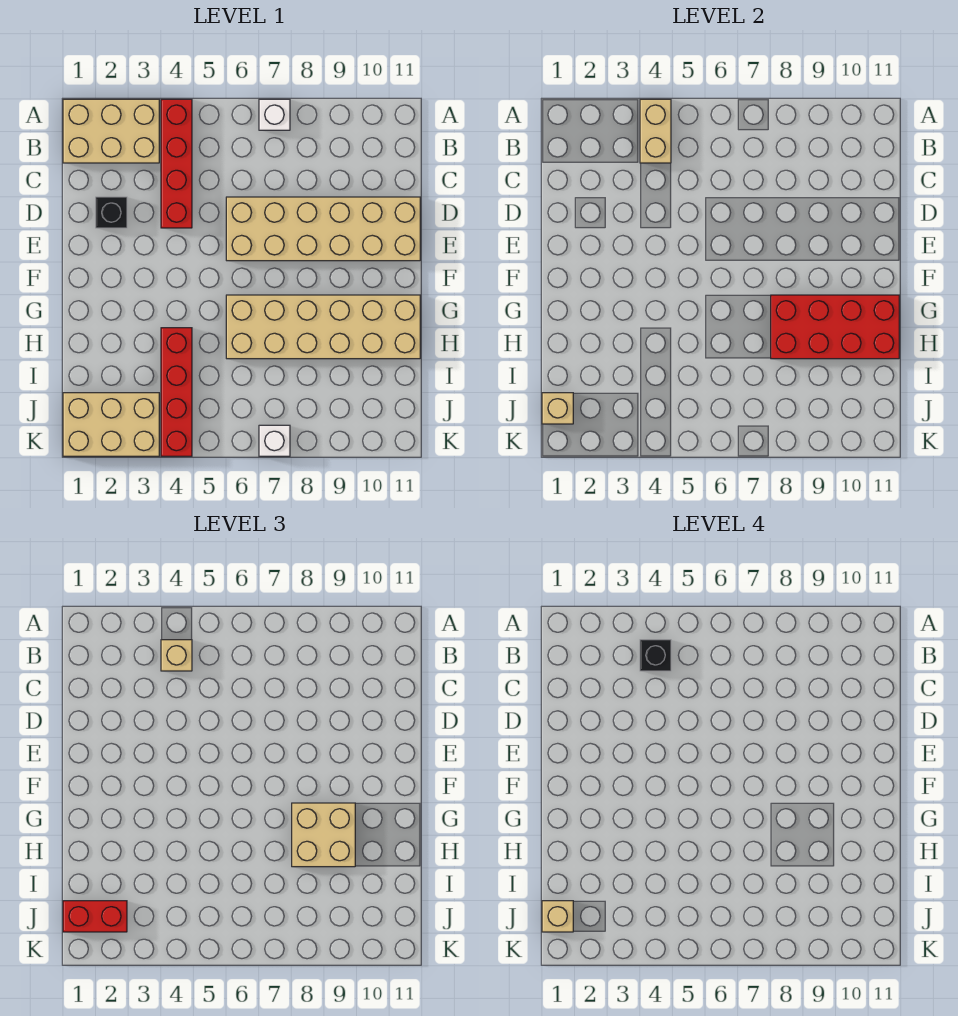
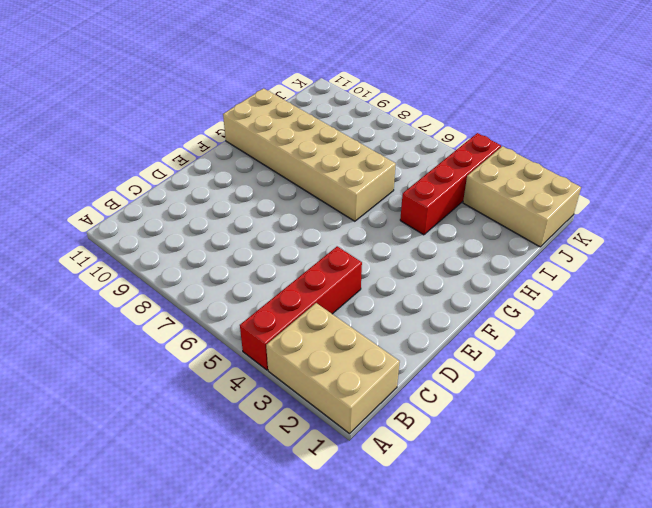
none -> white 1x1 brick [259,99,290,130]
none -> black 1x1 brick [96,197,127,228]
none -> tan 2x6 brick [226,197,420,261]

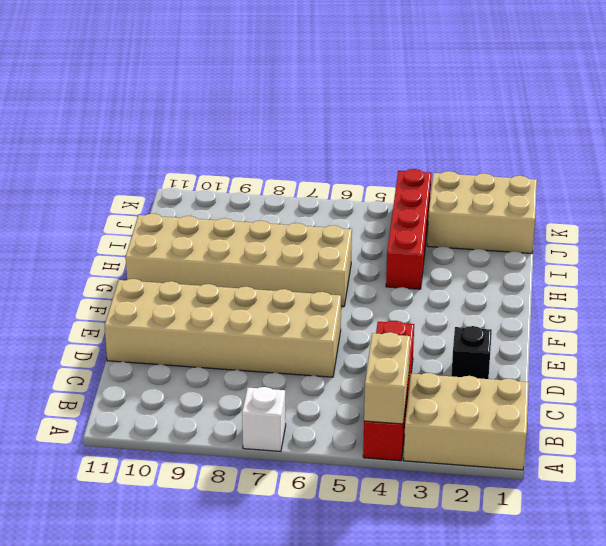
none -> white 1x1 brick [259,425,290,456]
none -> red 2x4 brick [771,295,899,359]
none -> tan 1x1 brick [542,393,573,424]

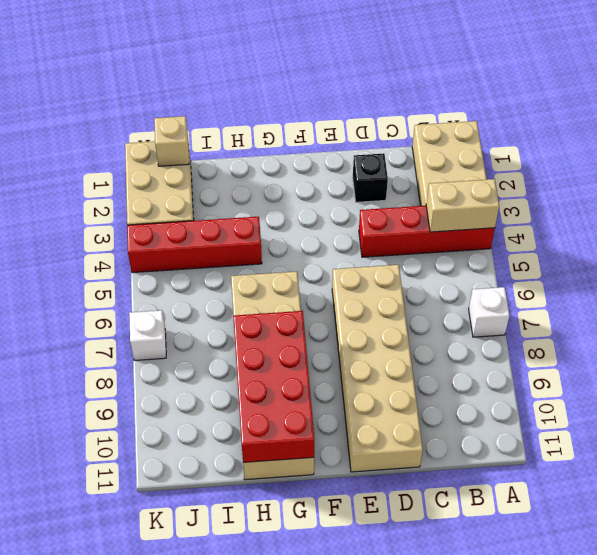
none -> tan 1x1 brick [161,640,192,671]
none -> tan 2x2 brick [292,803,355,867]
none -> red 1x2 brick [63,901,127,932]

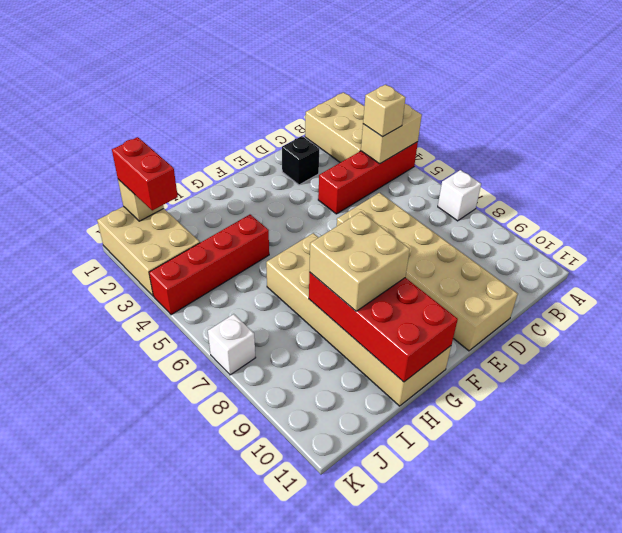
none -> black 1x1 brick [640,640,671,671]
none -> tan 1x1 brick [542,901,573,932]

